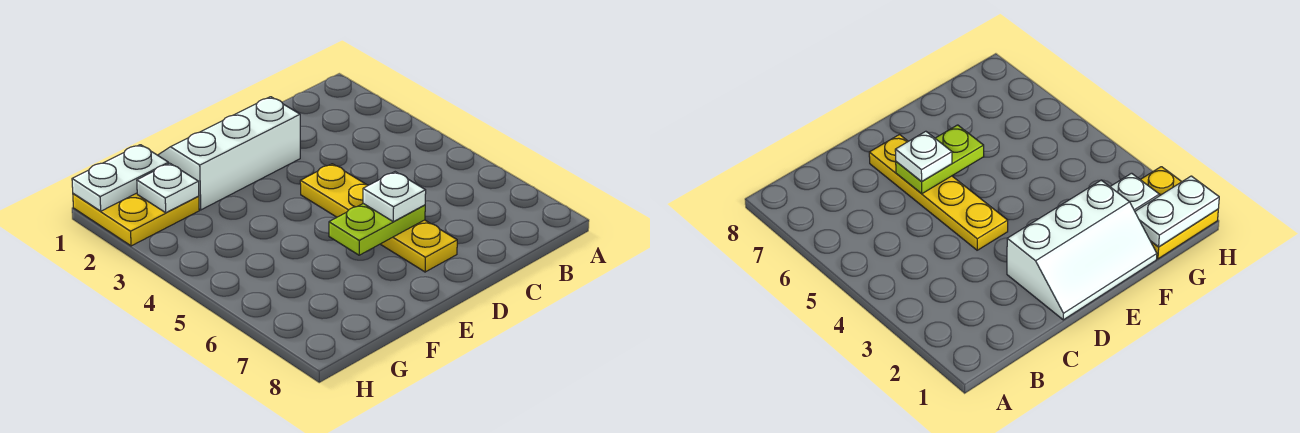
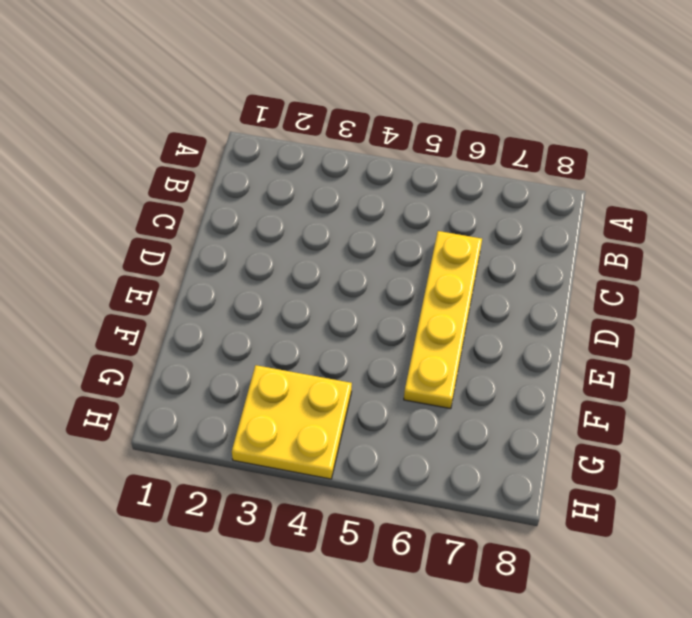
yellow 1x4 plate [404,231,482,409] -> yellow 1x4 plate turned to [300,164,457,272]
yellow 2x2 plate [232,365,352,479] -> yellow 2x2 plate moved to [73,193,199,246]
none -> white 2x3 slope [158,97,300,210]
none -> lime 1x2 plate [329,204,425,255]

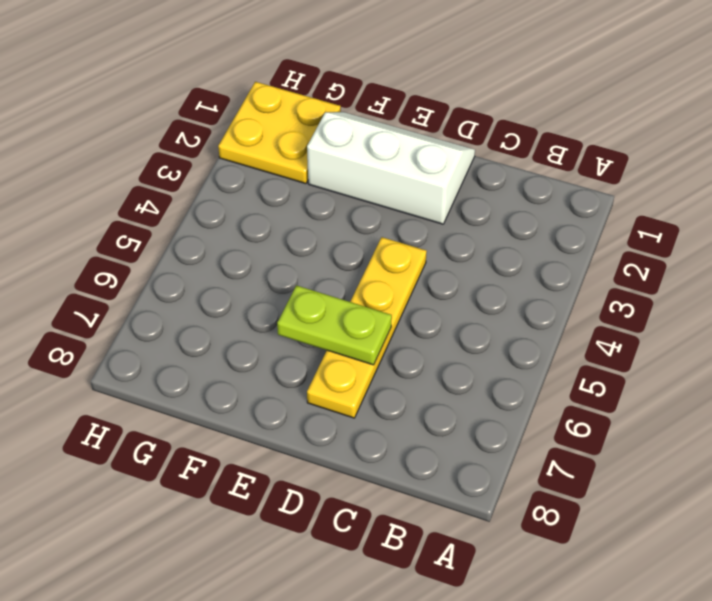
none -> white 1x2 plate [72,145,169,211]
none -> white 1x1 plate [137,163,199,213]

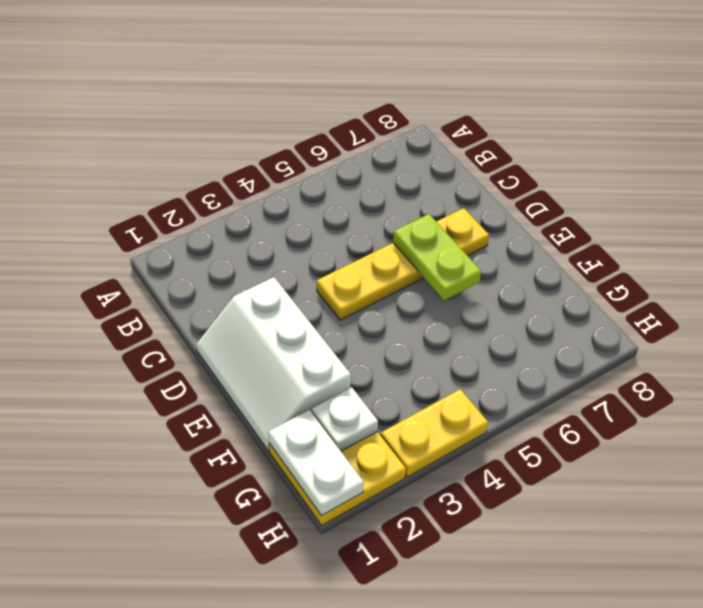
yellow 1x2 plate [381,389,488,477] -> none
none -> white 1x1 plate [363,172,426,222]

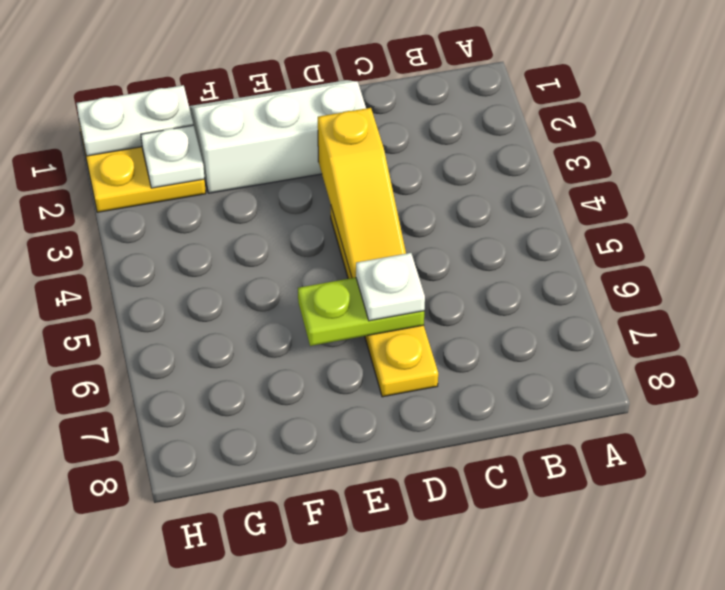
yellow 1x3 slope [318,108,406,278] -> none

